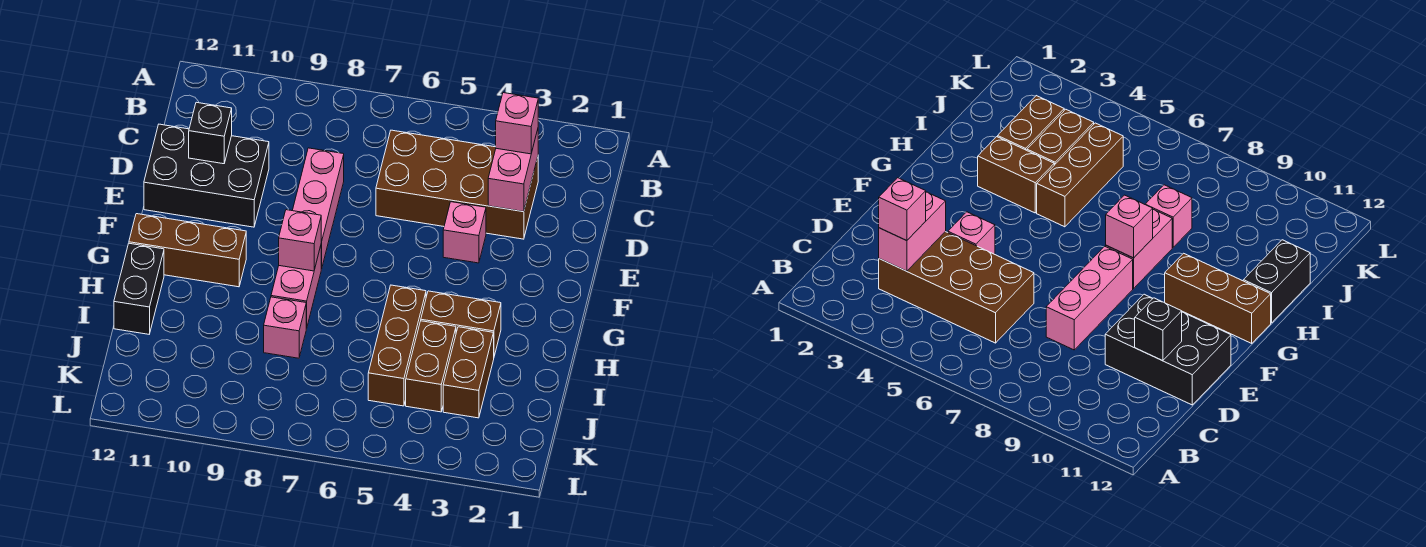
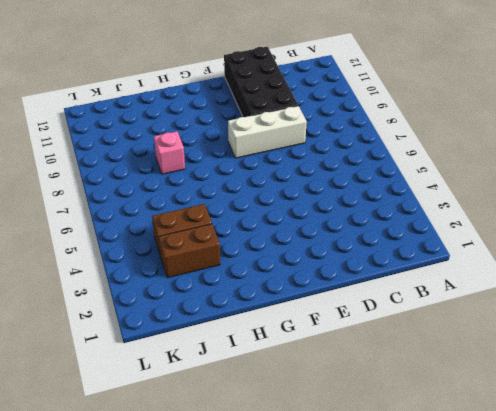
white 1x3 brick [228,106,307,158] -> pink 1x3 brick [292,148,344,269]
black 2x4 brick [224,47,298,117] -> black 2x3 brick [144,124,269,227]
none -> brown 2x4 brick [376,130,538,239]
none -> pink 1x1 brick [443,202,486,263]
none -> pink 1x2 brick [271,246,321,328]

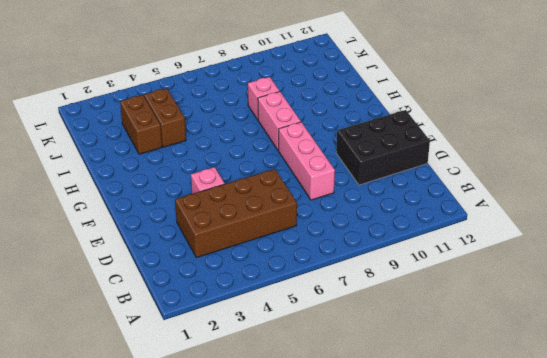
none -> brown 1x3 brick [129,214,246,287]
none -> brown 1x2 brick [421,291,501,356]
none -> brown 1x3 brick [368,285,426,406]

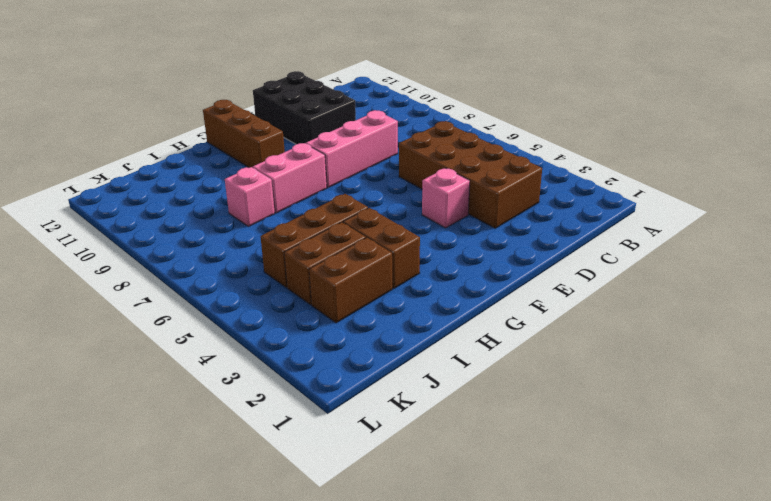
none -> black 1x2 brick [114,243,164,334]
none -> pink 1x2 brick [488,130,538,212]
none -> black 1x1 brick [189,102,232,164]

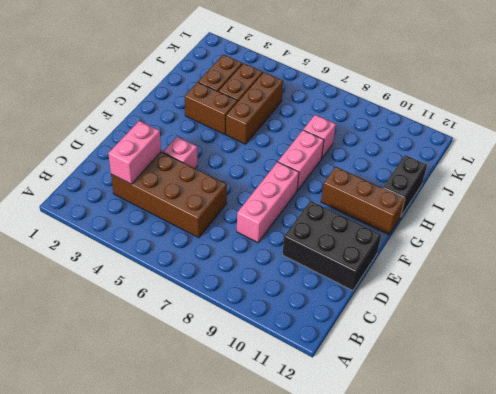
none -> black 1x1 brick [189,102,232,164]
none -> pink 1x1 brick [279,210,321,271]
none -> pink 1x1 brick [496,93,538,154]

